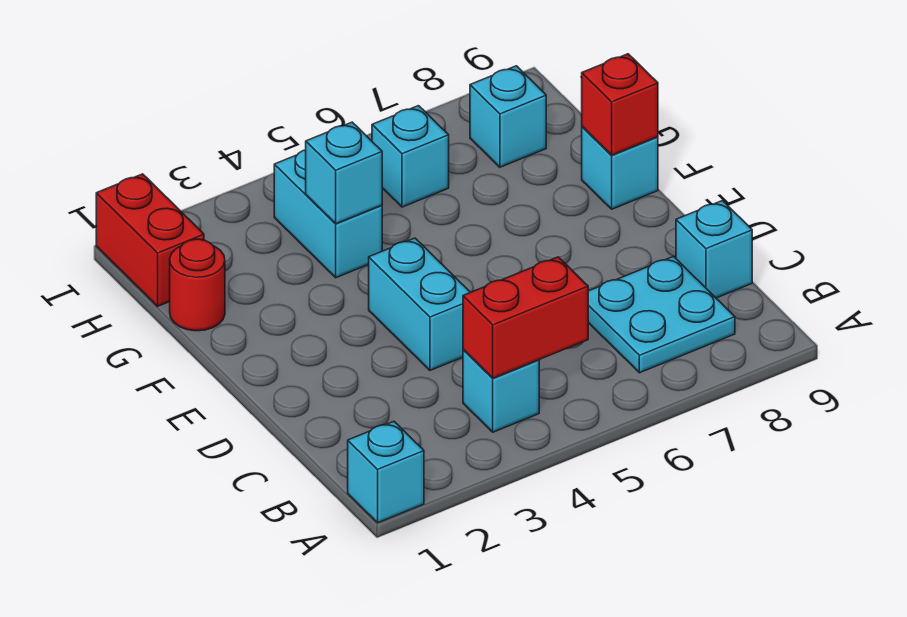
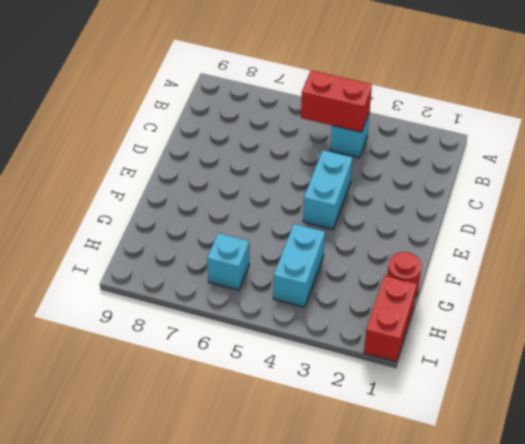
none -> cyan 1x1 brick [348,421,424,523]
none -> cyan 2x2 plate [588,256,735,373]
none -> cyan 1x1 brick [676,201,752,298]

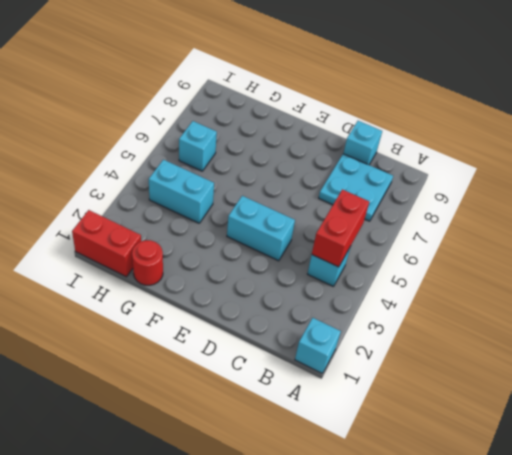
none -> cyan 1x1 brick [582,127,658,209]
none -> cyan 1x1 brick [470,66,546,167]
none -> red 1x1 brick [582,54,658,155]

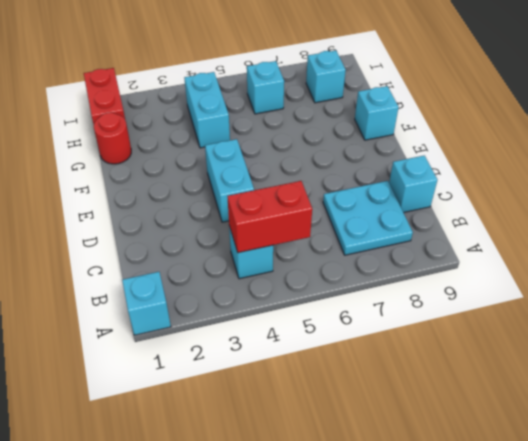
none -> red 1x1 brick [582,54,658,155]
none -> cyan 1x1 brick [306,122,382,224]

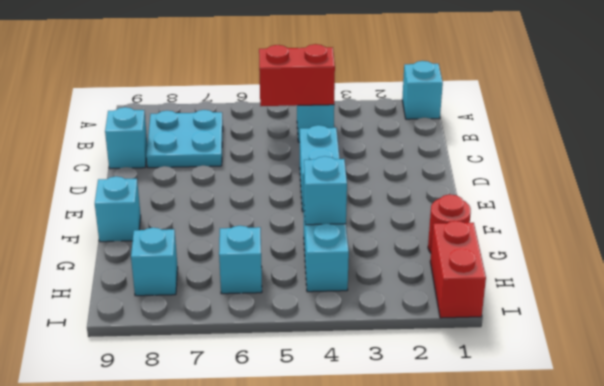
none -> red 1x1 brick [582,54,658,155]

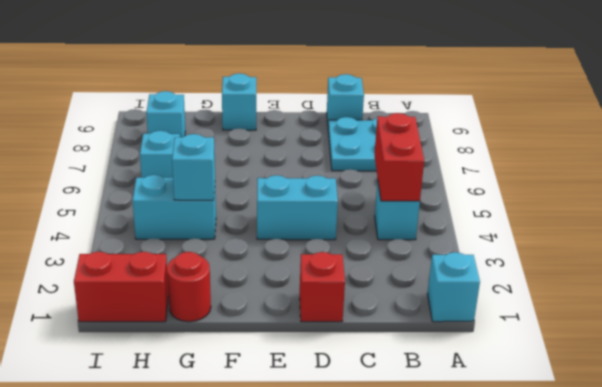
red 1x1 brick [300,252,345,322] -> red 1x1 brick moved to [582,54,658,155]

